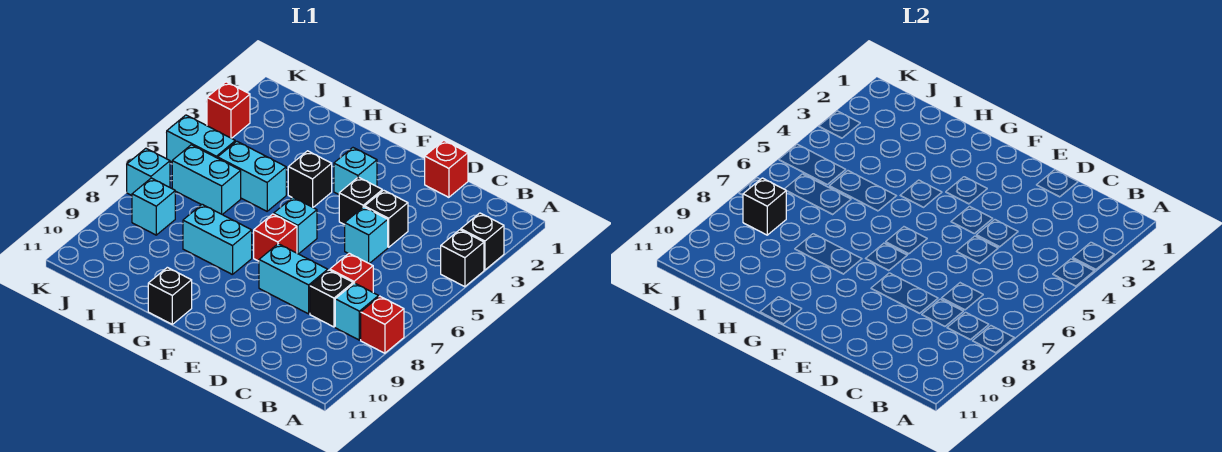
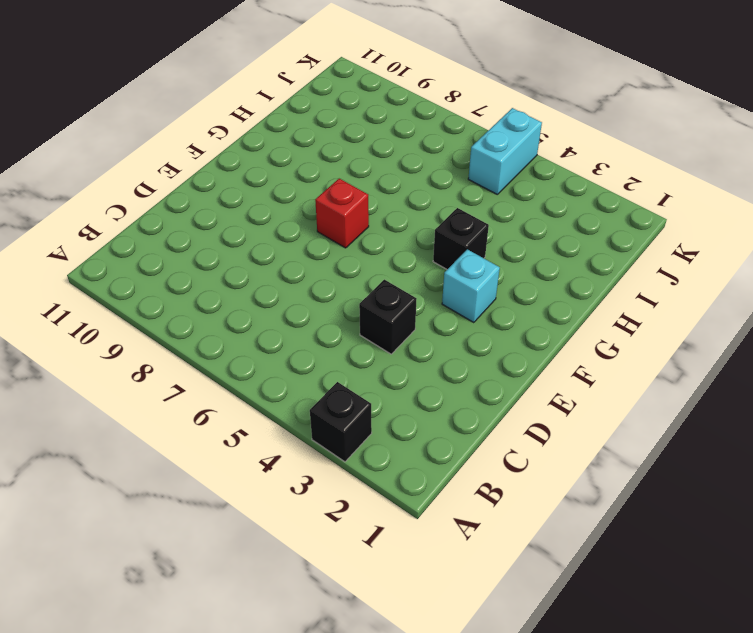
none -> black 1x1 brick [441,230,484,287]
none -> red 1x1 brick [361,296,404,353]
none -> cyan 1x1 brick [335,283,379,340]

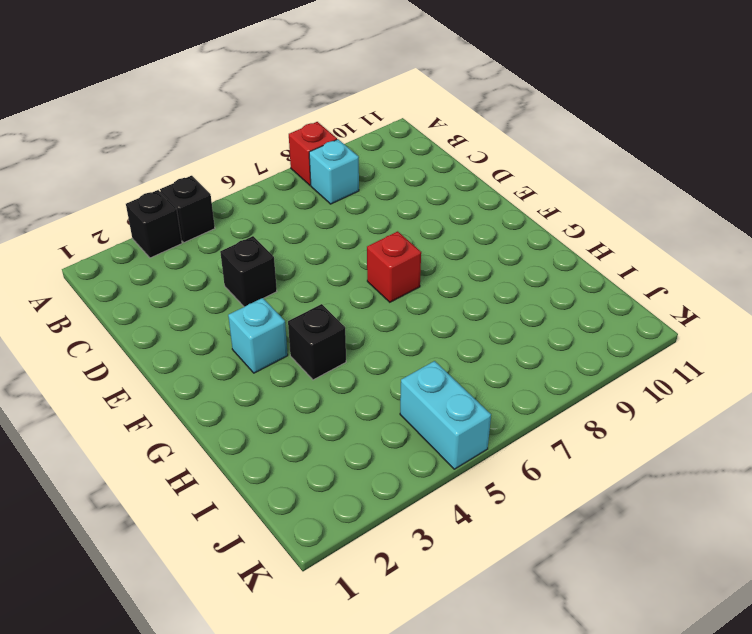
none -> red 1x1 brick [330,253,373,292]
none -> black 1x1 brick [310,270,353,327]
none -> red 1x1 brick [425,140,468,197]

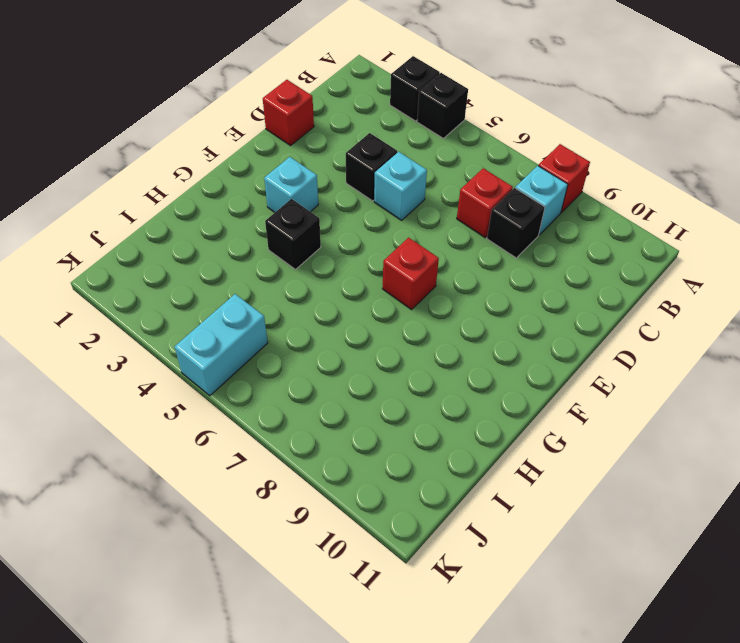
none -> cyan 1x2 brick [259,244,328,314]
none -> black 1x1 brick [339,177,382,225]
none -> cyan 1x1 brick [274,197,317,254]

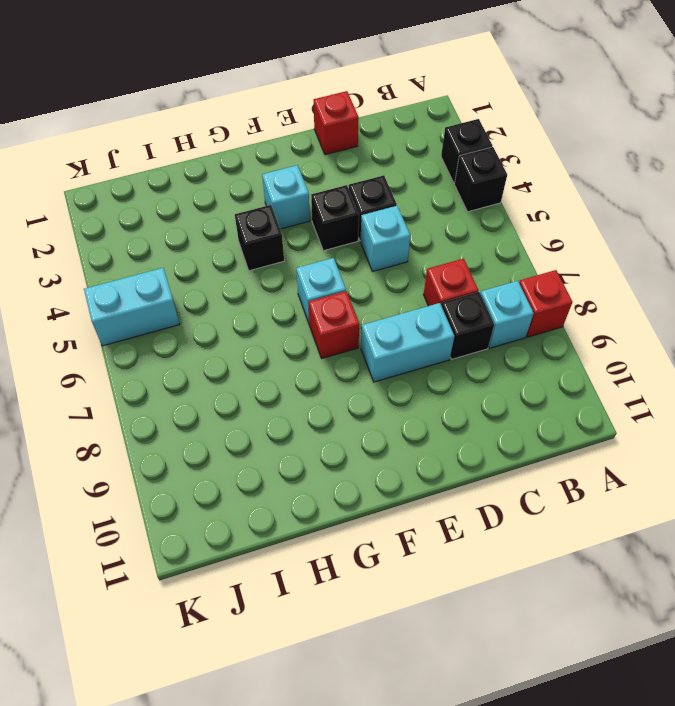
none -> cyan 1x2 brick [183,204,252,275]
none -> black 1x1 brick [148,267,192,324]
none -> cyan 1x2 brick [218,141,286,211]

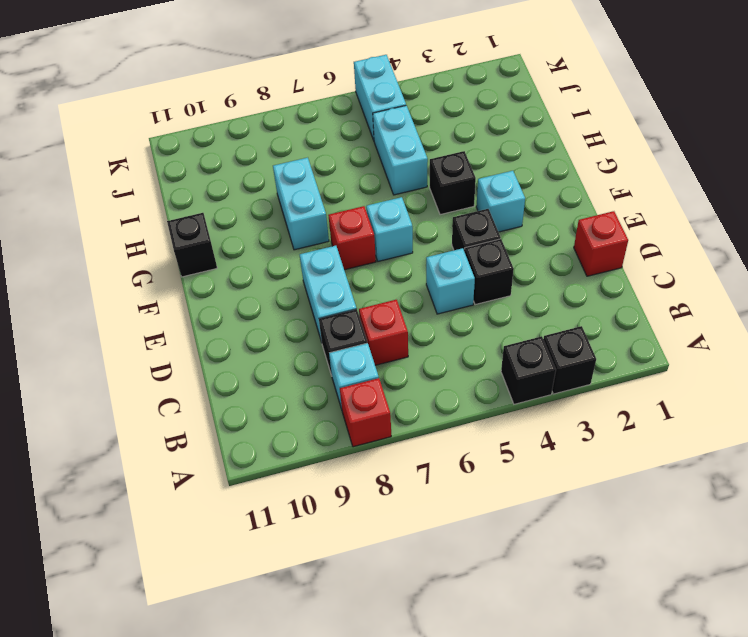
none -> cyan 1x2 brick [172,145,241,215]
none -> cyan 1x1 brick [132,178,175,235]
none -> red 1x1 brick [207,82,250,138]

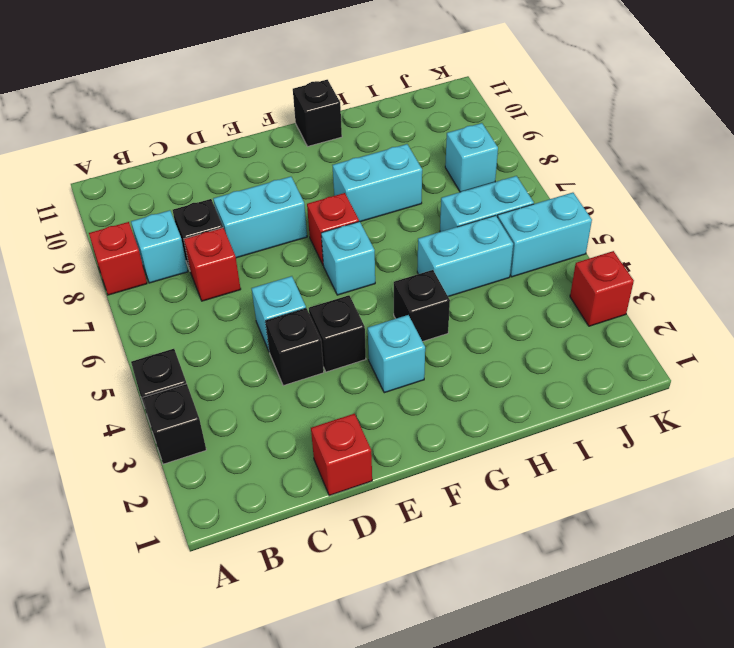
none -> cyan 1x1 brick [127,148,170,195]
none -> black 1x1 brick [743,178,786,235]

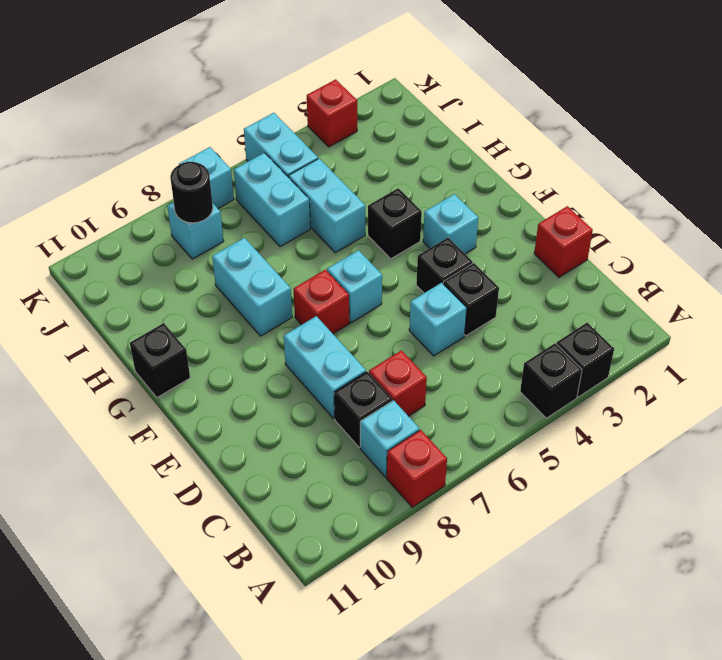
black 1x1 round brick [170,162,213,223] -> black 1x1 brick [743,178,786,235]

